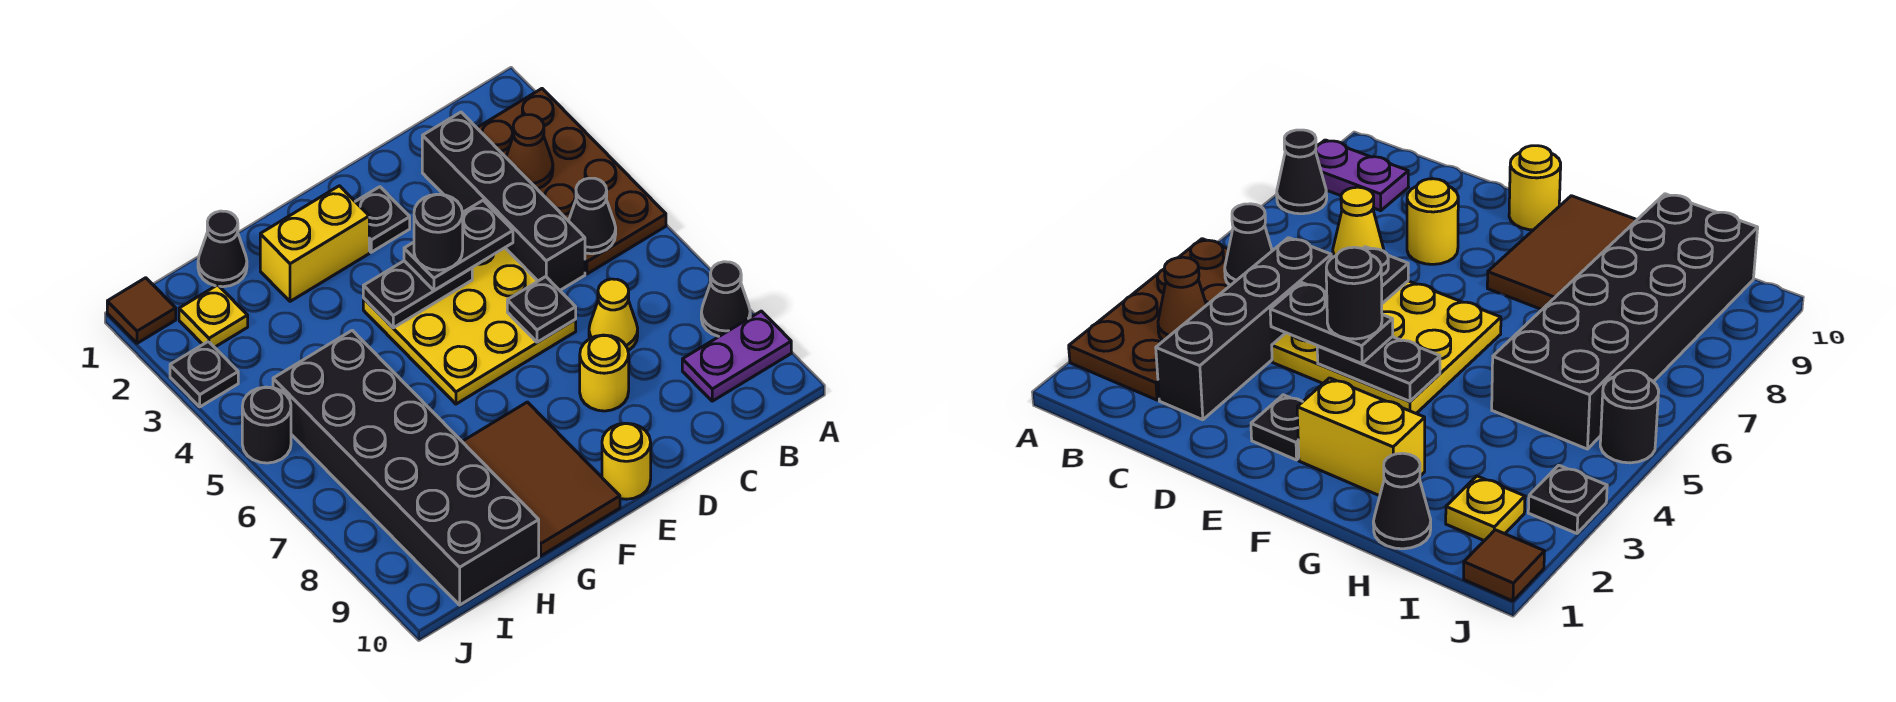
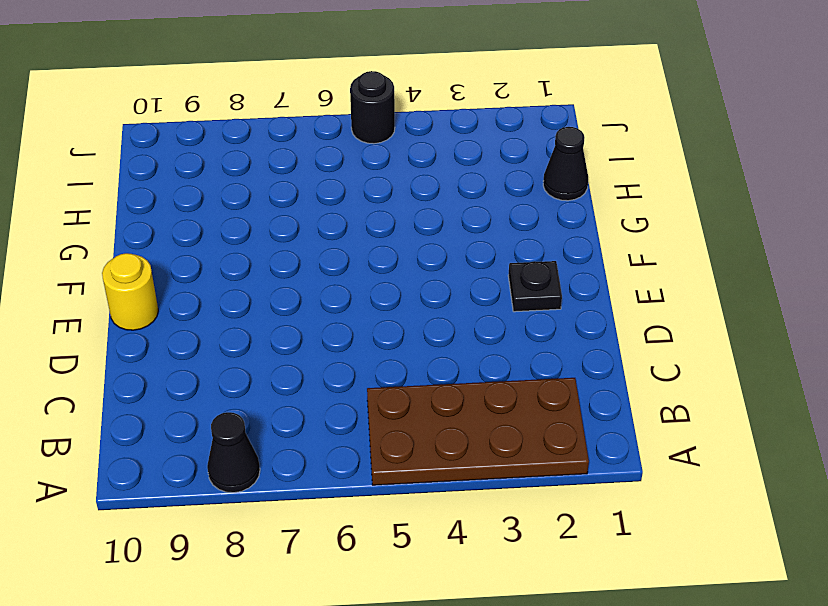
none -> purple 1x2 plate [682,311,791,401]
none -> black 1x4 brick [422,112,585,290]
none -> yellow 1x1 cone [589,279,638,351]

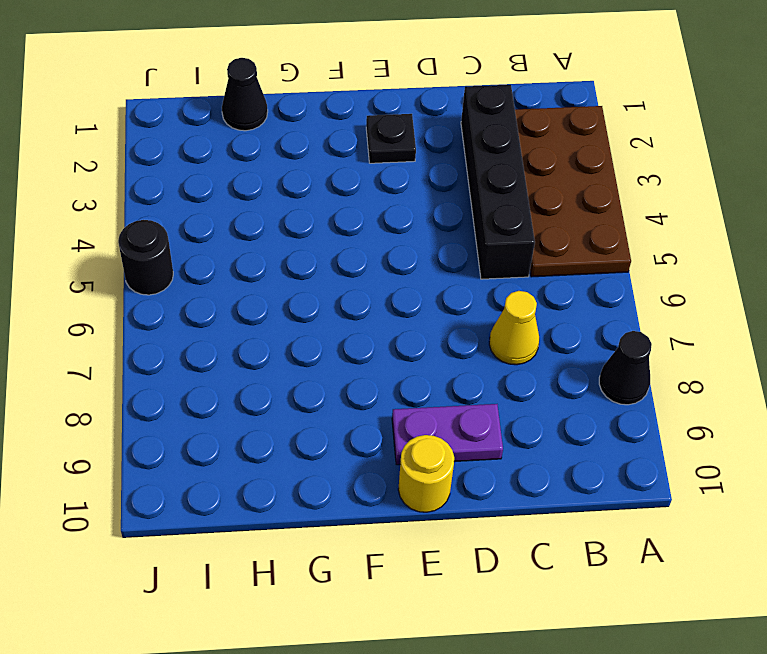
purple 1x2 plate [392,404,503,465] -> purple 1x2 plate moved to [682,311,791,401]
none -> yellow 3x3 plate [363,248,576,404]
none -> yellow 1x1 round brick [580,335,629,411]
none -> yellow 1x2 brick [260,186,369,301]

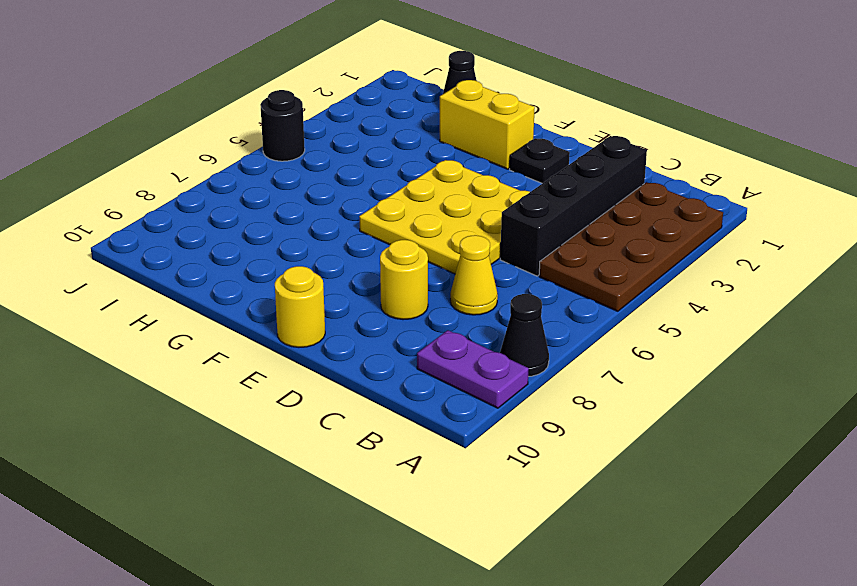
none -> brown 2x3 tile [462,402,620,556]
none -> black 2x6 brick [273,330,539,605]
none -> yellow 1x1 plate [179,285,248,347]

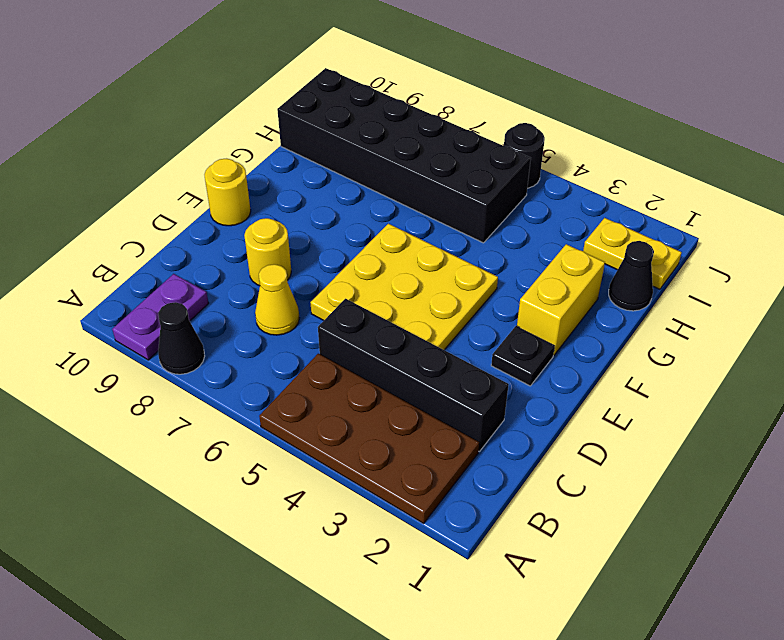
yellow 1x2 plate [583,218,682,289] -> yellow 1x1 plate [179,285,248,347]
none -> brown 2x3 tile [462,402,620,556]
none -> brown 1x1 tile [107,278,176,343]
none -> black 1x1 plate [170,341,238,407]

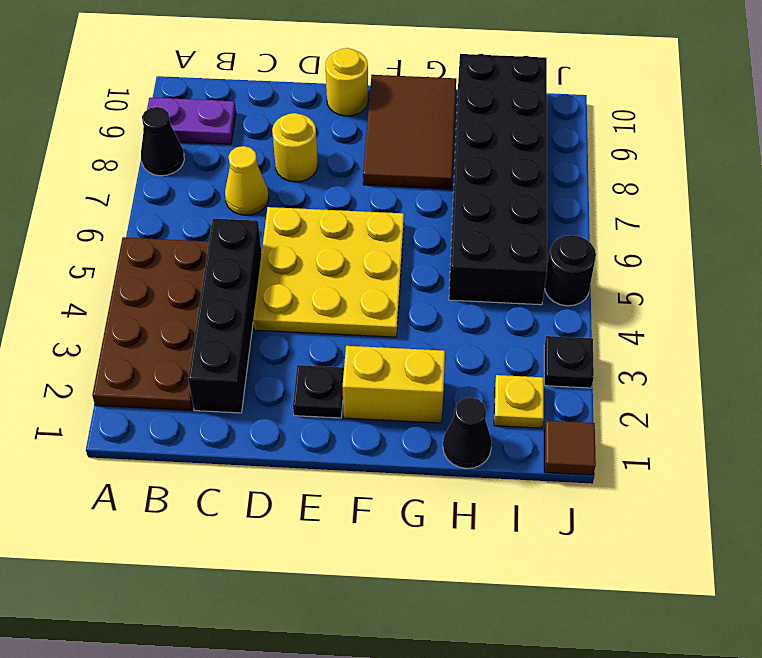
none -> brown 1x1 cone [506,115,553,189]
none -> black 1x1 cone [569,178,616,254]
none -> black 1x1 plate [507,277,576,342]

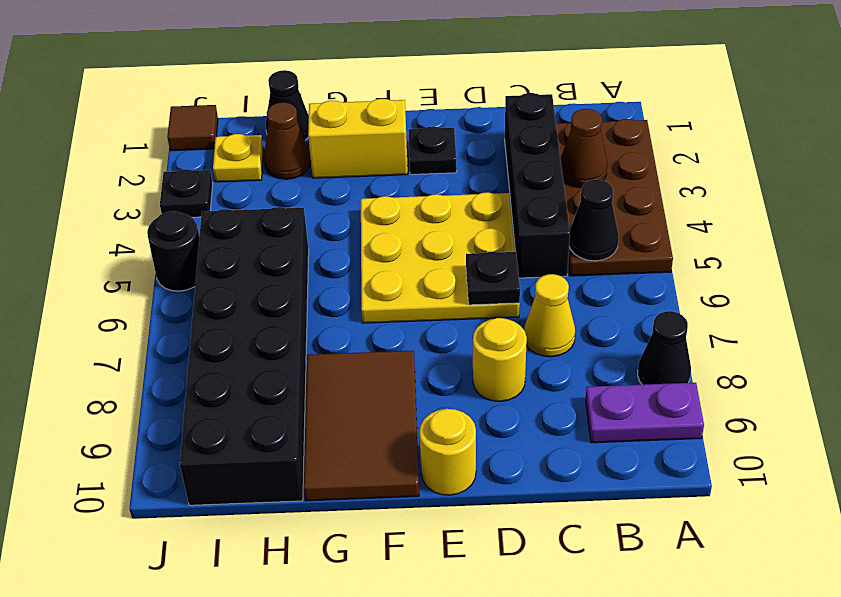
brown 1x1 cone [264,102,311,179] -> none
none -> black 1x2 plate [363,261,472,328]
none -> black 1x2 plate [404,200,513,290]
none -> black 1x1 round brick [414,194,463,270]

